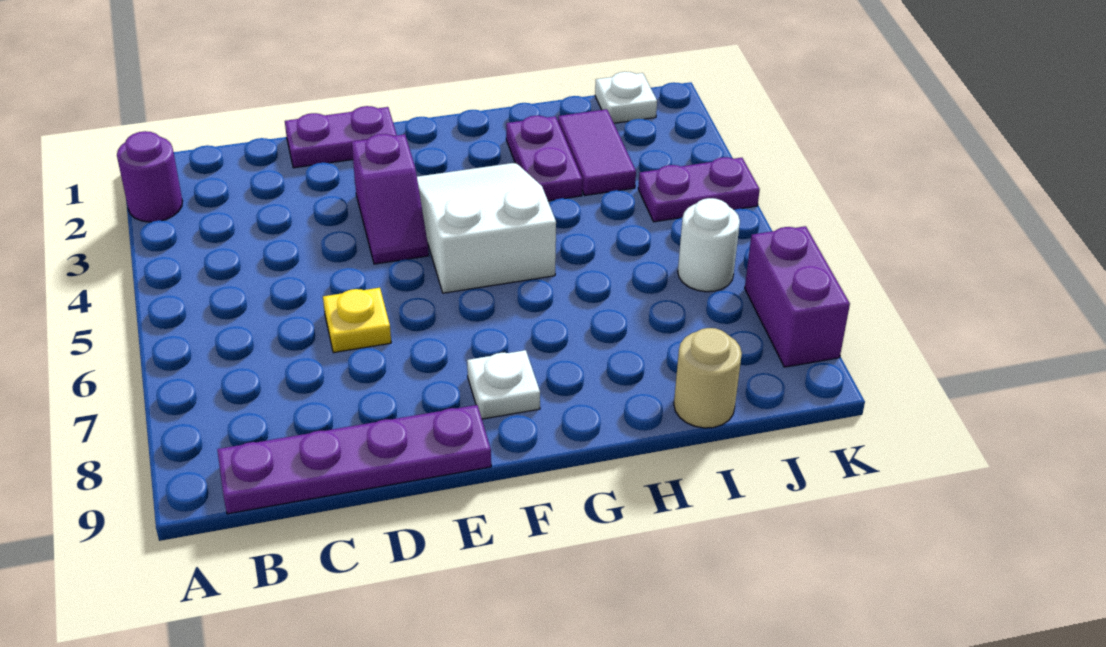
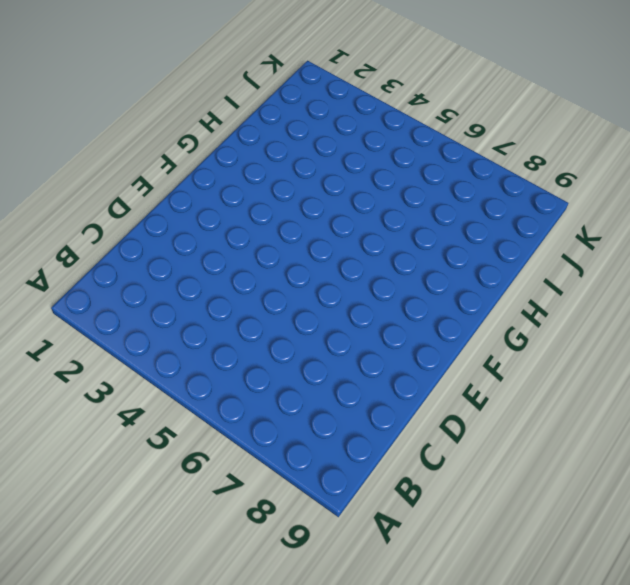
none -> purple 1x1 round brick [117,131,182,222]
none -> purple 1x4 plate [217,405,491,514]
none -> purple 1x2 plate [285,106,397,168]

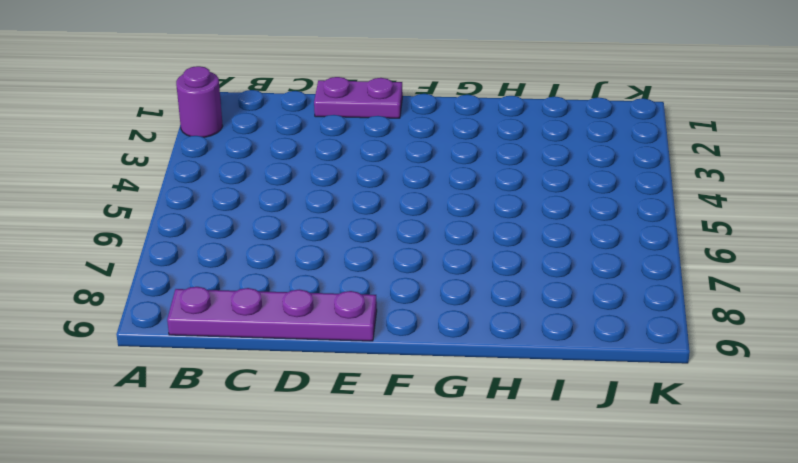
none -> yellow 1x1 plate [323,288,391,353]
none -> purple 1x2 slope [352,134,429,264]
none -> white 2x3 slope [417,163,556,293]

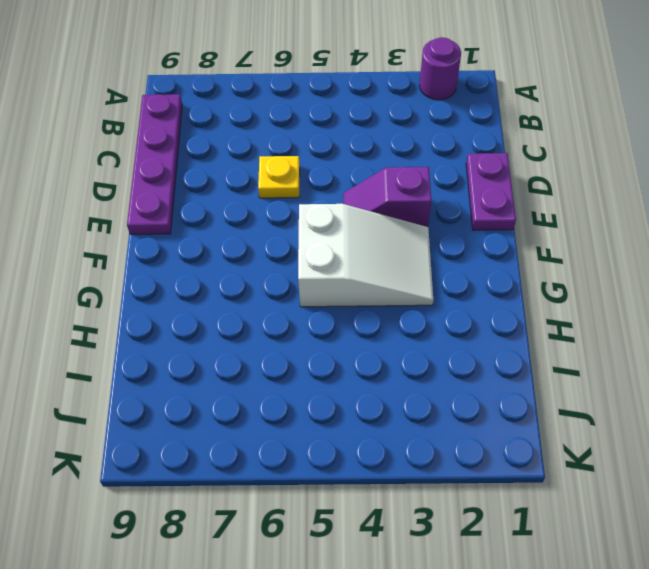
none -> white 1x1 plate [467,350,540,419]
none -> purple 1x2 plate [506,116,582,201]
none -> purple 1x2 tile [558,109,636,195]

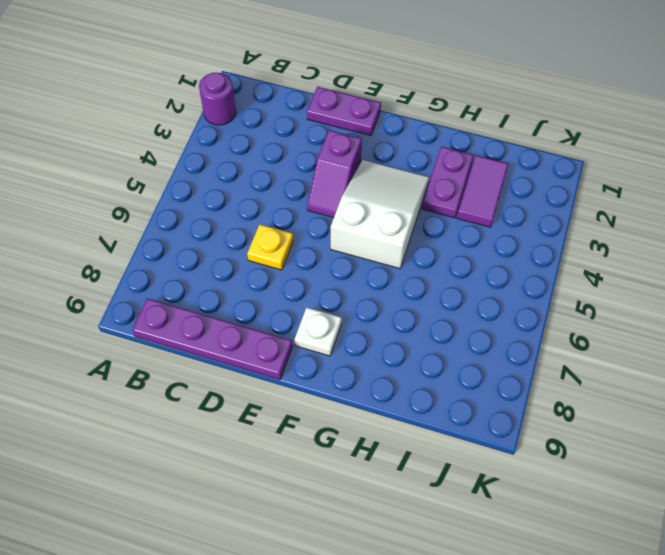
none -> tan 1x1 round brick [674,328,742,428]
none -> white 1x1 plate [595,72,657,123]
none -> purple 1x2 plate [638,157,760,222]

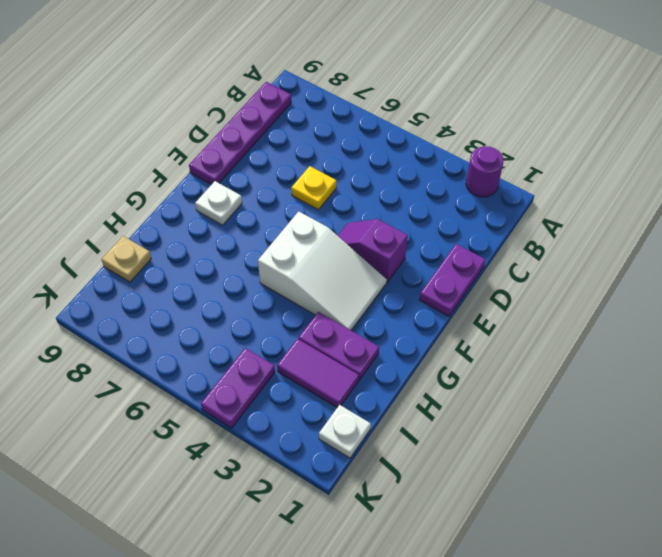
tan 1x1 plate [102,236,151,282] -> tan 1x1 round brick [674,328,742,428]
none -> white 1x1 round brick [678,198,740,292]
none -> purple 1x2 brick [745,226,850,367]

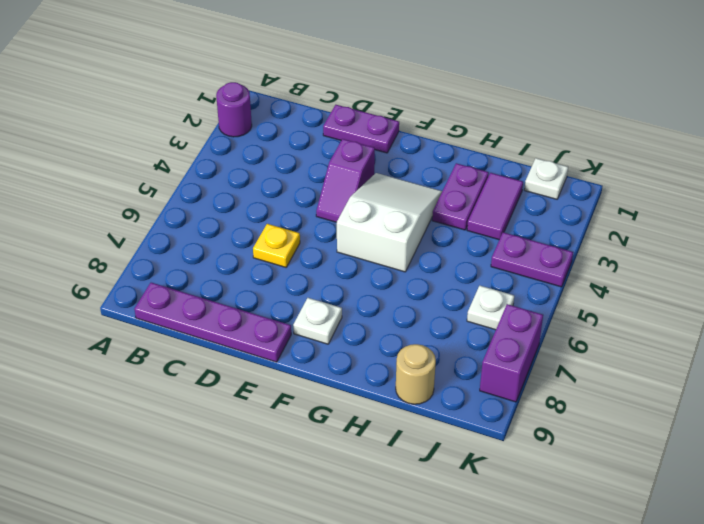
white 1x1 plate [467,286,514,330] -> white 1x1 round brick [678,198,740,292]

